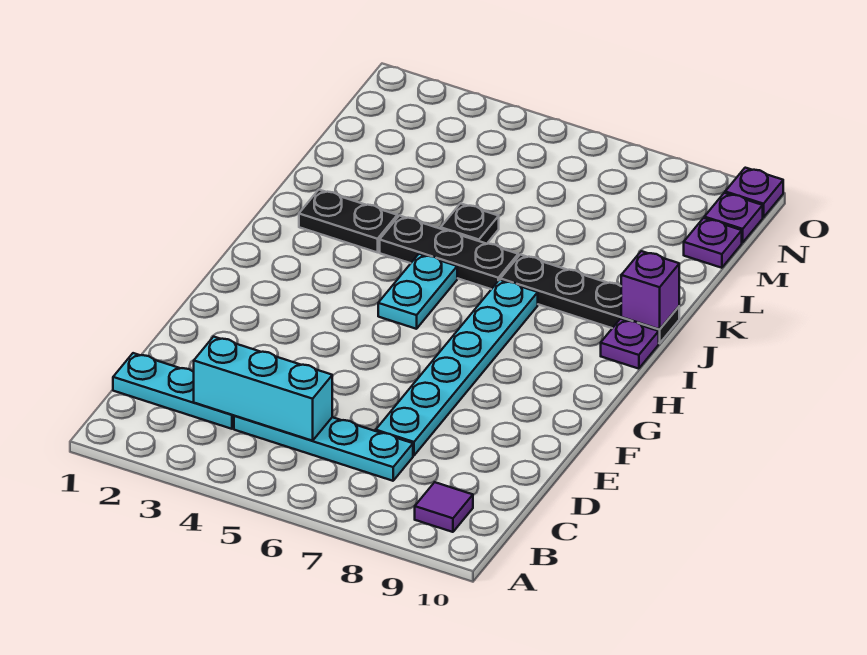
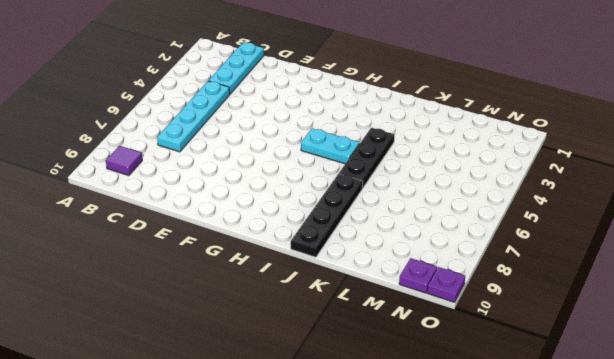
none -> cyan 1x6 plate [376,280,538,456]
none -> purple 1x1 plate [601,319,659,369]
none -> black 1x2 plate [299,190,397,252]

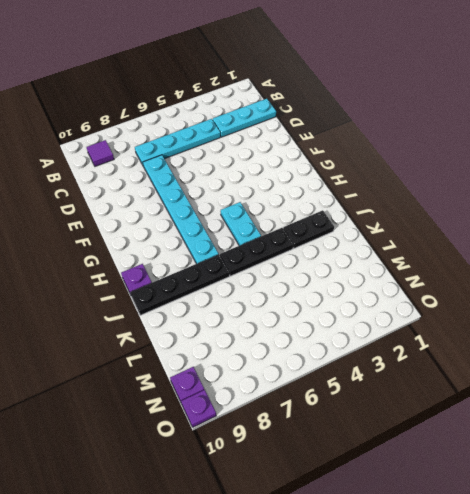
none -> black 1x1 plate [441,203,499,244]
none -> purple 1x1 plate [684,218,742,268]
none -> cyan 1x3 brick [194,337,332,441]

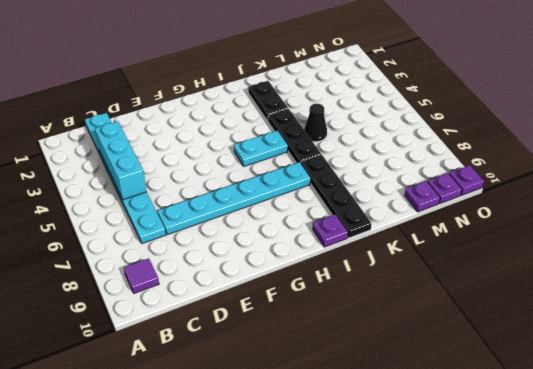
black 1x1 cone [304,104,327,142] -> black 1x1 plate [441,203,499,244]
none -> purple 1x1 brick [621,251,679,329]

